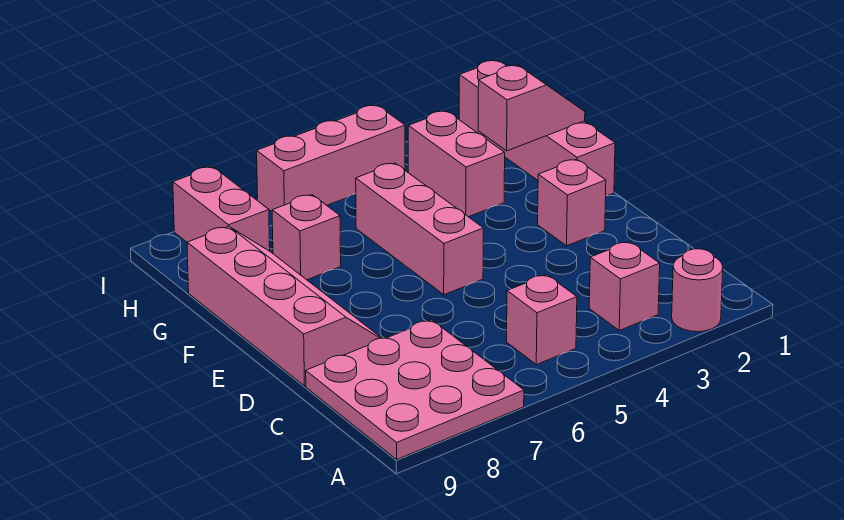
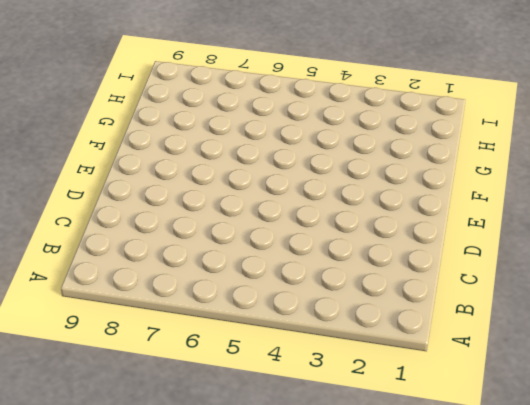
none -> pink 1x1 round brick [672,249,723,332]
none -> pink 3x3 plate [306,320,524,459]
none -> pink 1x1 brick [589,242,660,330]

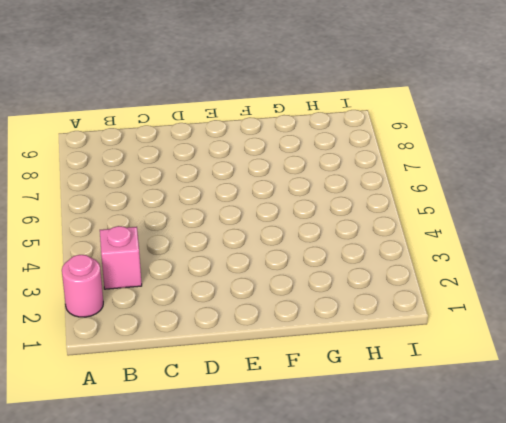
none -> pink 3x3 plate [306,320,524,459]
none -> pink 1x1 brick [507,275,577,365]
none -> pink 2x4 slope [187,226,381,386]

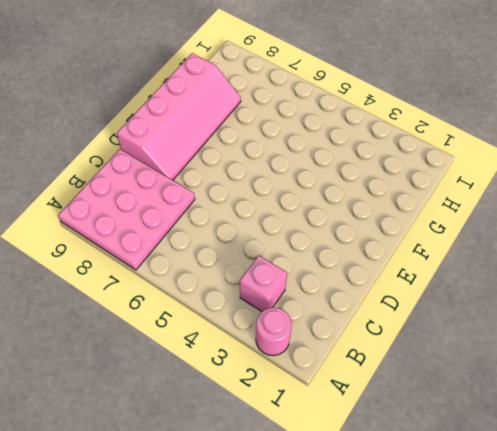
none -> pink 1x1 brick [507,275,577,365]
none -> pink 1x1 brick [538,159,606,246]
none -> pink 1x3 brick [356,163,483,295]

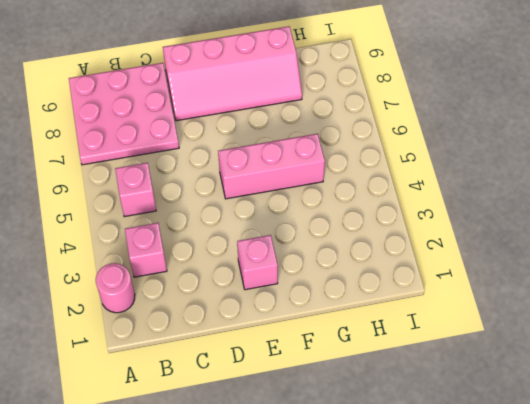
none -> pink 1x4 brick [459,61,615,196]
none -> pink 1x2 brick [408,111,505,217]
none -> pink 1x1 brick [272,195,341,280]

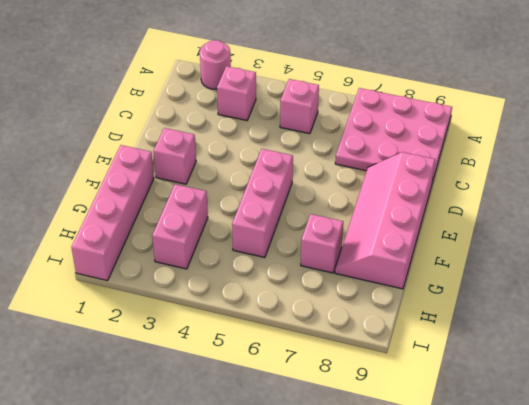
none -> pink 1x2 brick [173,167,270,251]
none -> pink 1x3 brick [257,105,405,211]
none -> pink 1x2 slope [478,65,585,151]

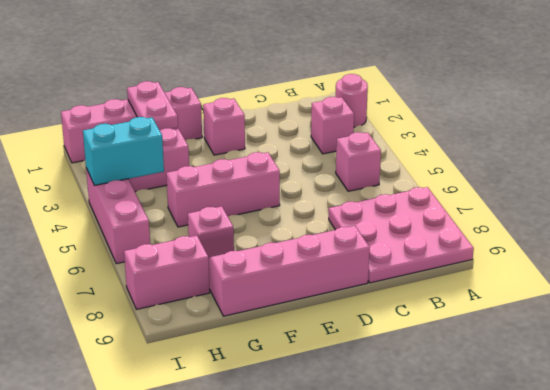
pink 1x2 plate [127,81,178,130] -> pink 1x2 slope [478,65,585,151]
cyan 1x2 brick [83,117,164,186] -> none

